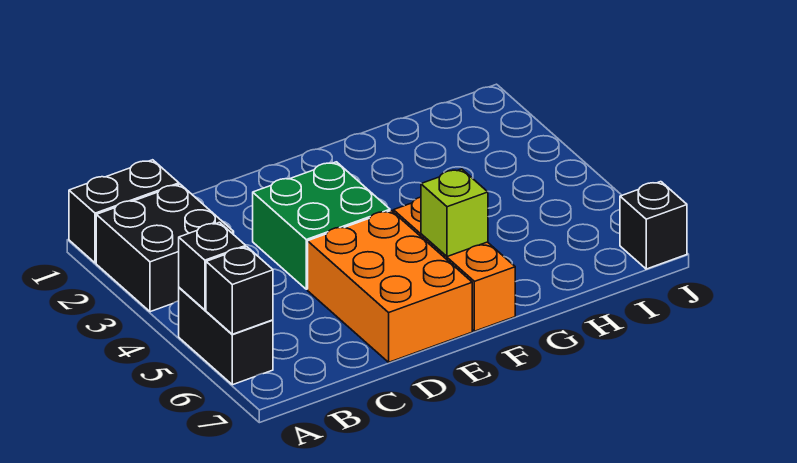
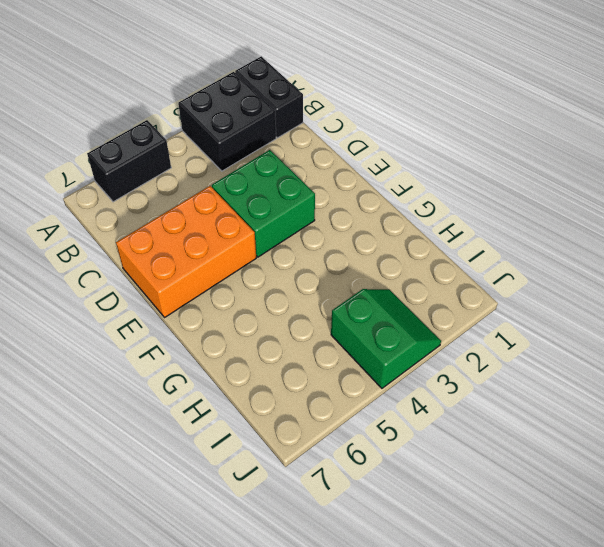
green 2x2 slope [331,289,441,388] -> none
none -> orange 1x3 brick [393,197,515,331]
none -> black 1x1 brick [620,182,687,269]

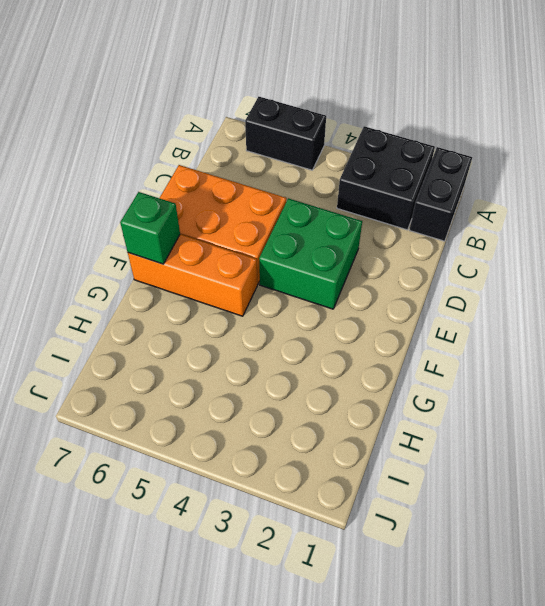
green 1x1 brick [120,192,180,264] -> none
none -> black 1x1 brick [620,182,687,269]
none -> black 1x1 brick [179,222,246,310]

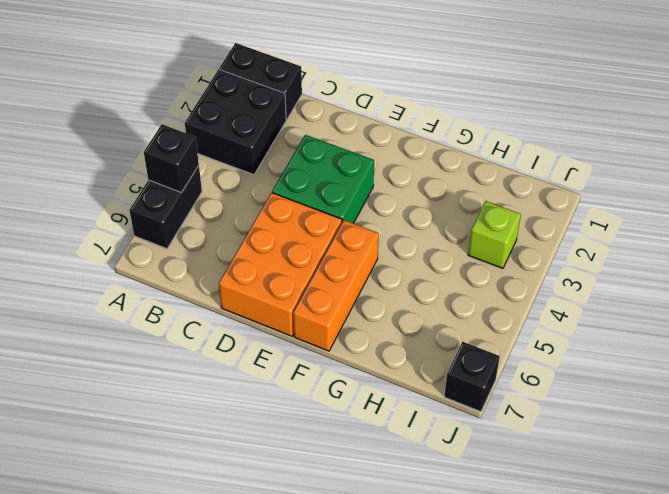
lime 1x1 brick [468,201,521,268] -> lime 1x1 brick moved to [421,169,488,257]
none -> black 1x1 brick [206,247,273,334]

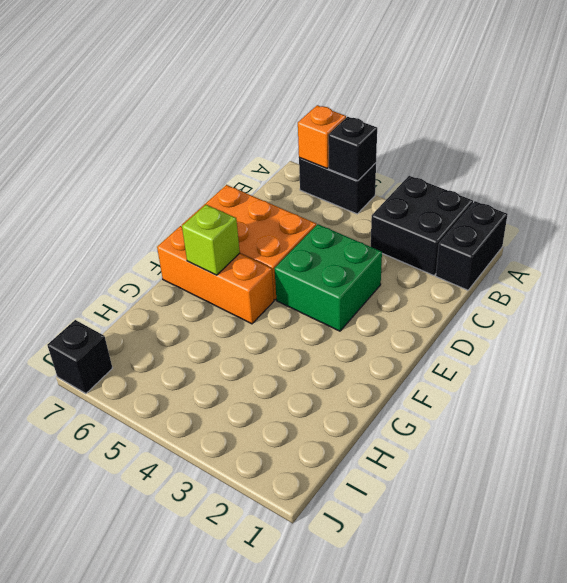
orange 1x1 brick [298,105,346,168] -> black 1x1 brick [206,247,273,334]

